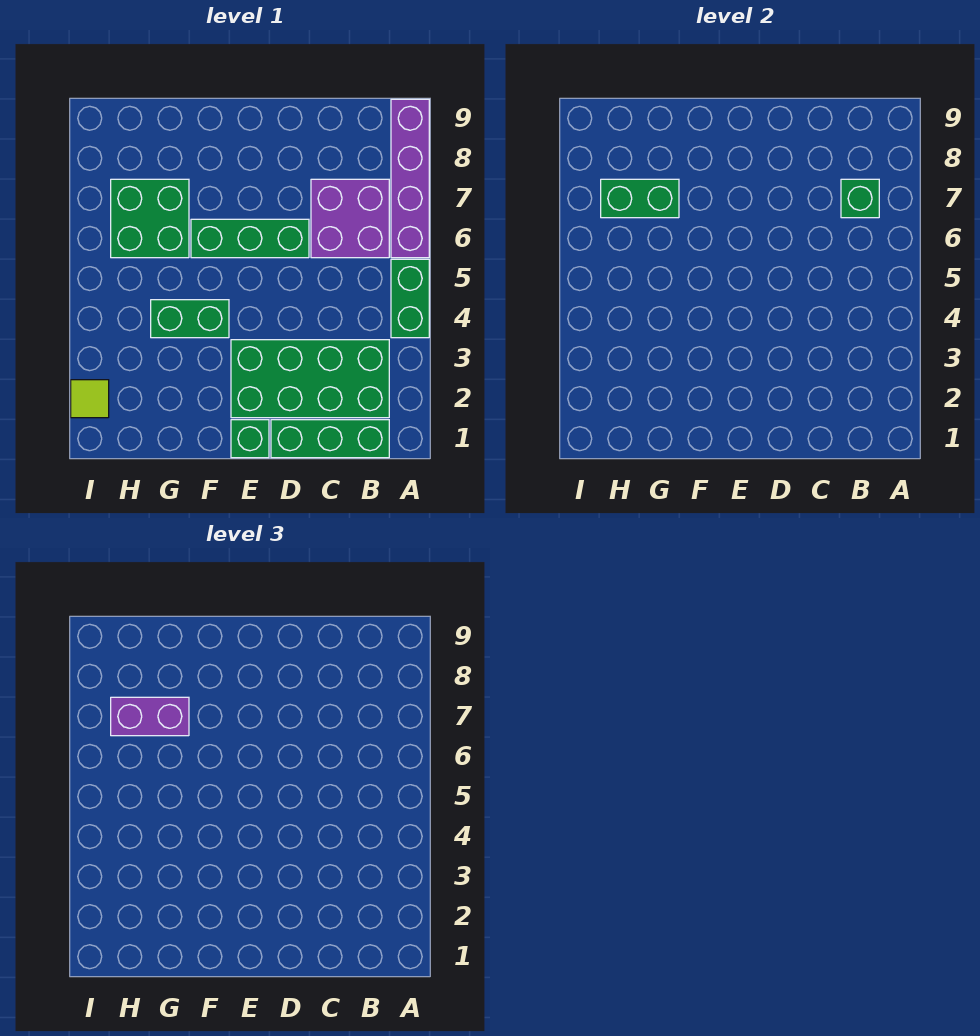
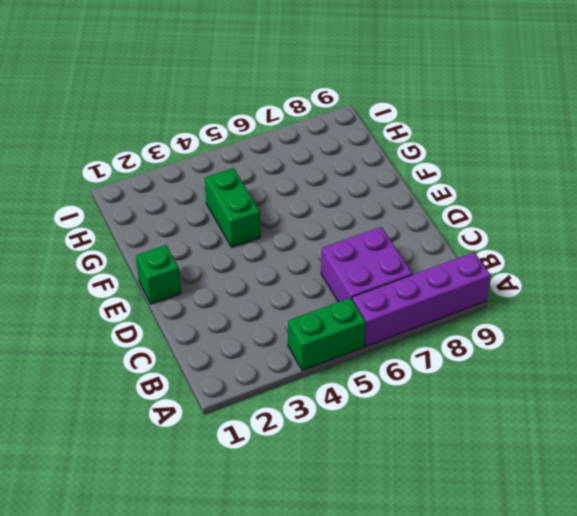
none -> green 1x3 brick [271,420,389,458]
none -> green 2x4 brick [231,340,389,418]
none -> green 1x3 brick [191,219,309,258]

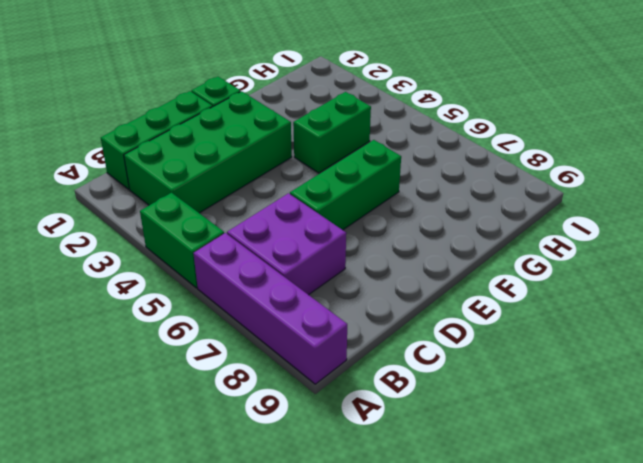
none -> green 2x2 brick [111,179,189,258]
none -> lime 1x1 tile [71,380,109,418]
none -> green 1x1 brick [841,179,879,218]

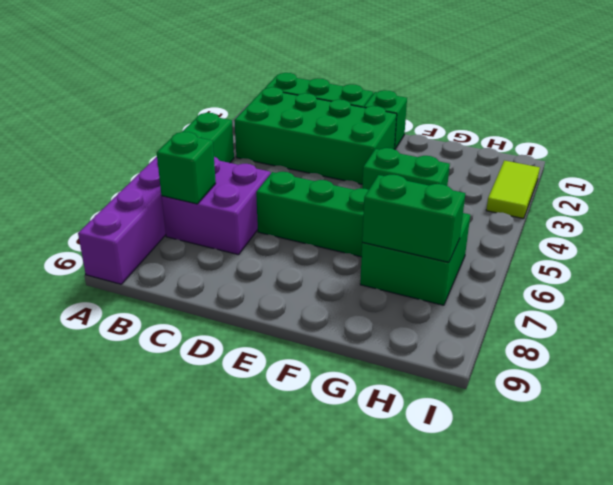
lime 1x2 tile [486,160,540,219] -> lime 1x1 tile [71,380,109,418]
none -> purple 1x2 brick [111,697,189,736]

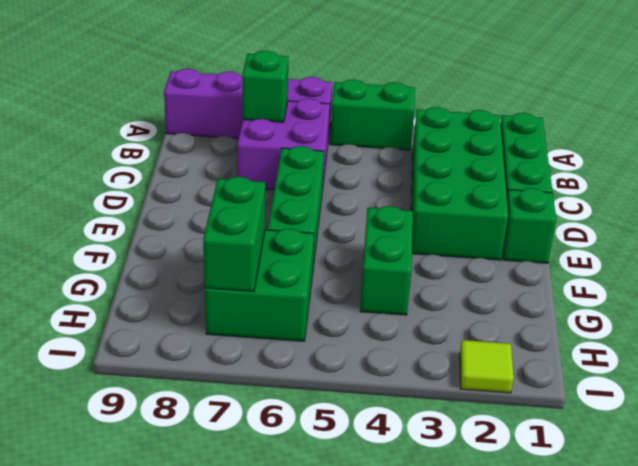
none -> purple 1x2 brick [111,697,189,736]

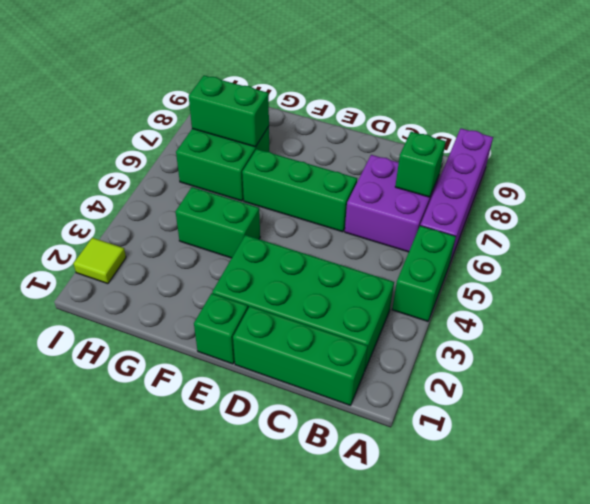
none -> purple 1x2 brick [111,697,189,736]

